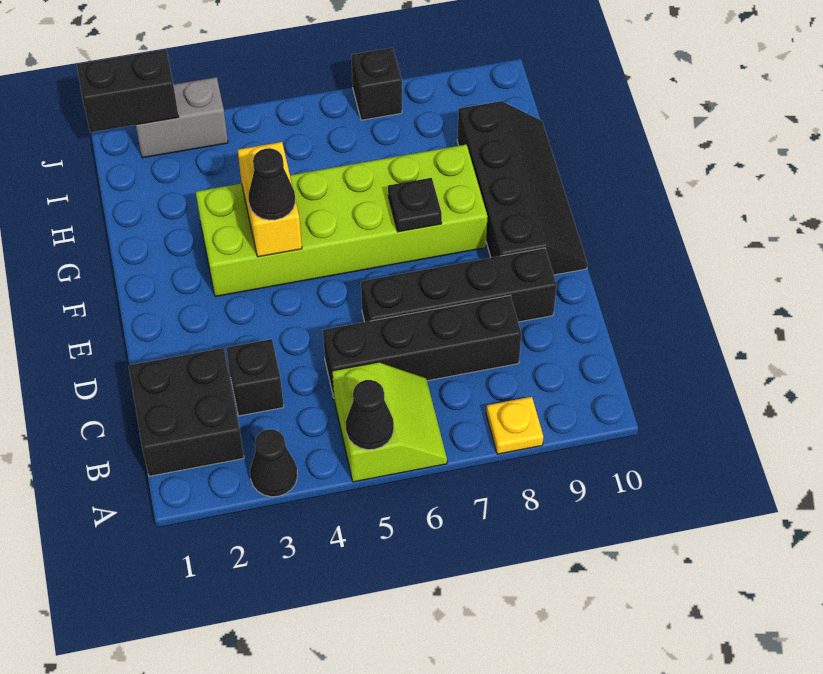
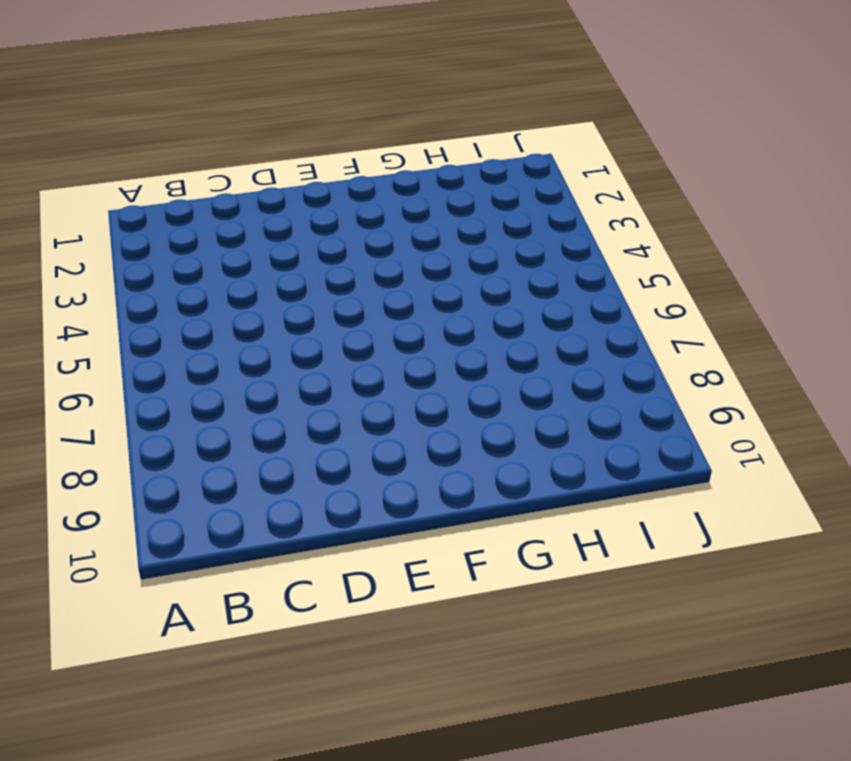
none -> black 1x1 cone [250,429,297,497]
none -> lime 2x2 slope [332,362,447,482]
none -> yellow 1x1 plate [486,397,543,454]

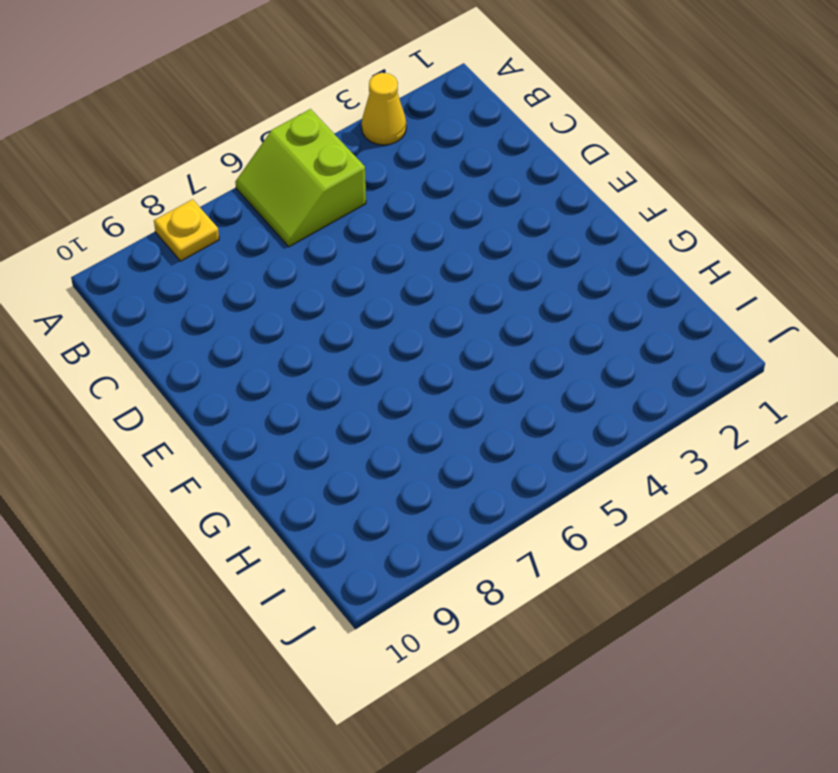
yellow 1x1 cone [362,73,406,145] -> black 1x1 cone [250,429,297,497]
none -> black 2x2 brick [129,348,244,476]
none -> black 1x1 brick [226,339,284,416]
none -> black 1x4 brick [323,296,522,397]

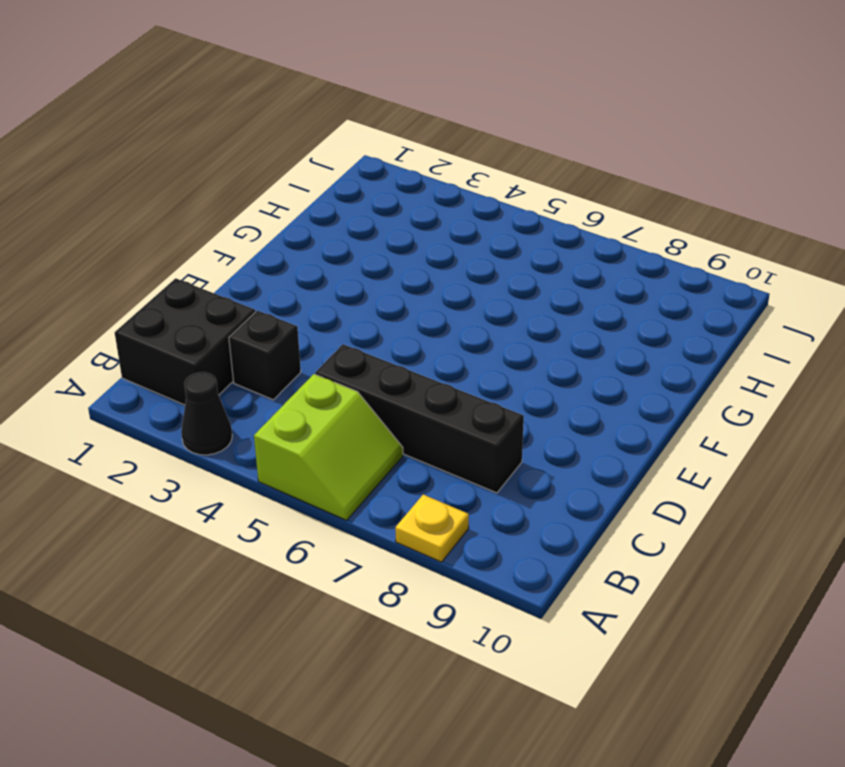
none -> black 1x4 brick [361,248,557,322]
none -> black 2x4 slope [457,101,587,275]
none -> lime 2x6 brick [196,145,487,297]

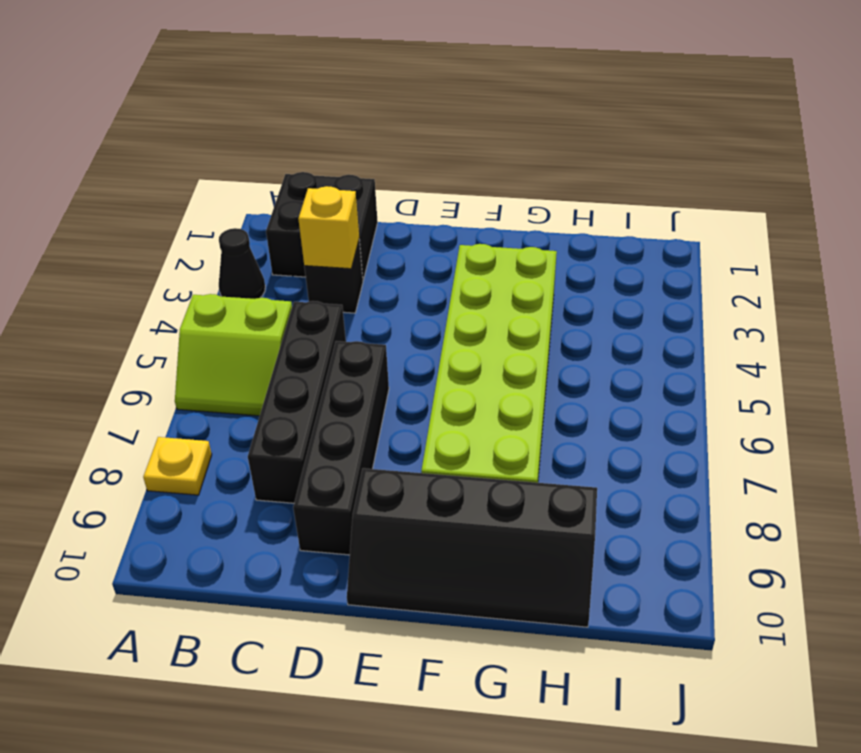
yellow 1x1 brick [298,186,359,269] -> none
none -> grey 1x2 brick [136,77,228,158]
none -> black 1x1 brick [351,48,402,120]
none -> black 1x1 cone [346,380,394,450]

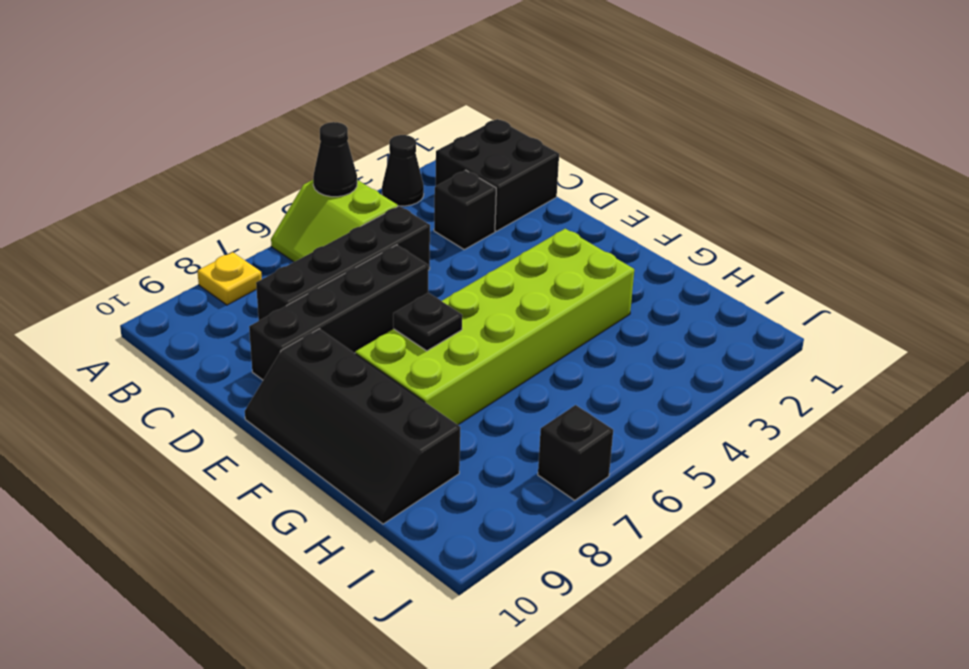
none -> grey 1x2 brick [136,77,228,158]
none -> yellow 1x2 brick [238,142,302,257]
none -> black 1x2 brick [77,49,179,132]

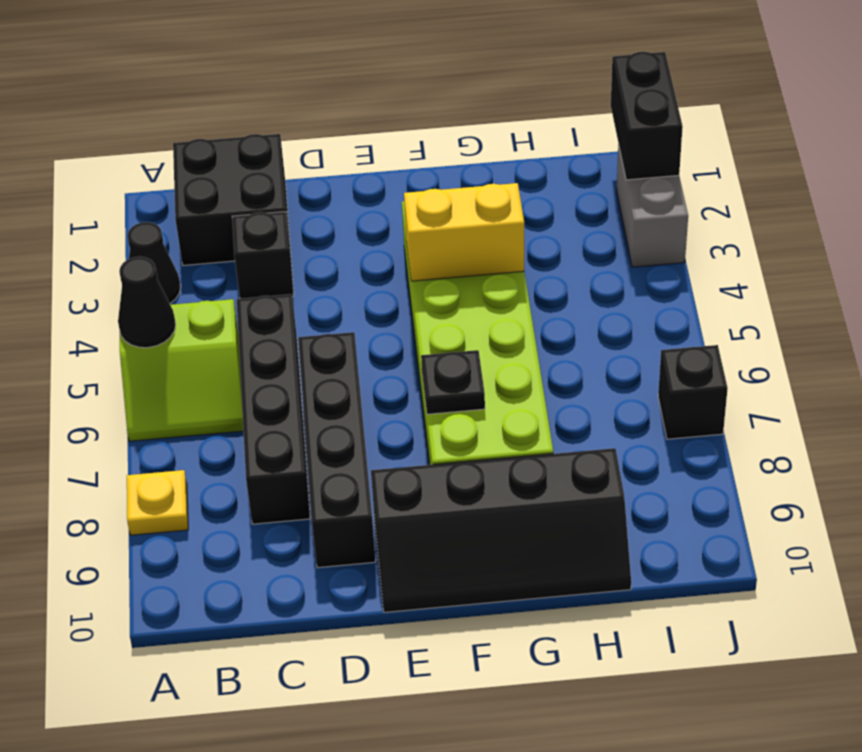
none -> black 1x1 cone [249,148,295,220]

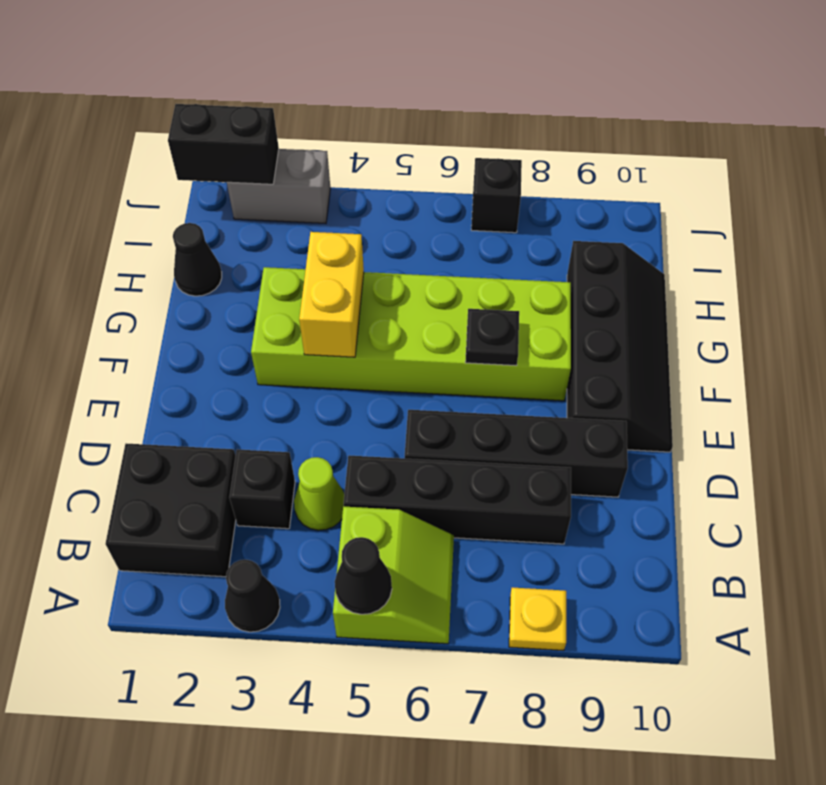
lime 1x1 cone [294,457,344,530] -> none
black 1x1 cone [173,223,222,296] -> black 1x1 cone moved to [249,148,295,220]

